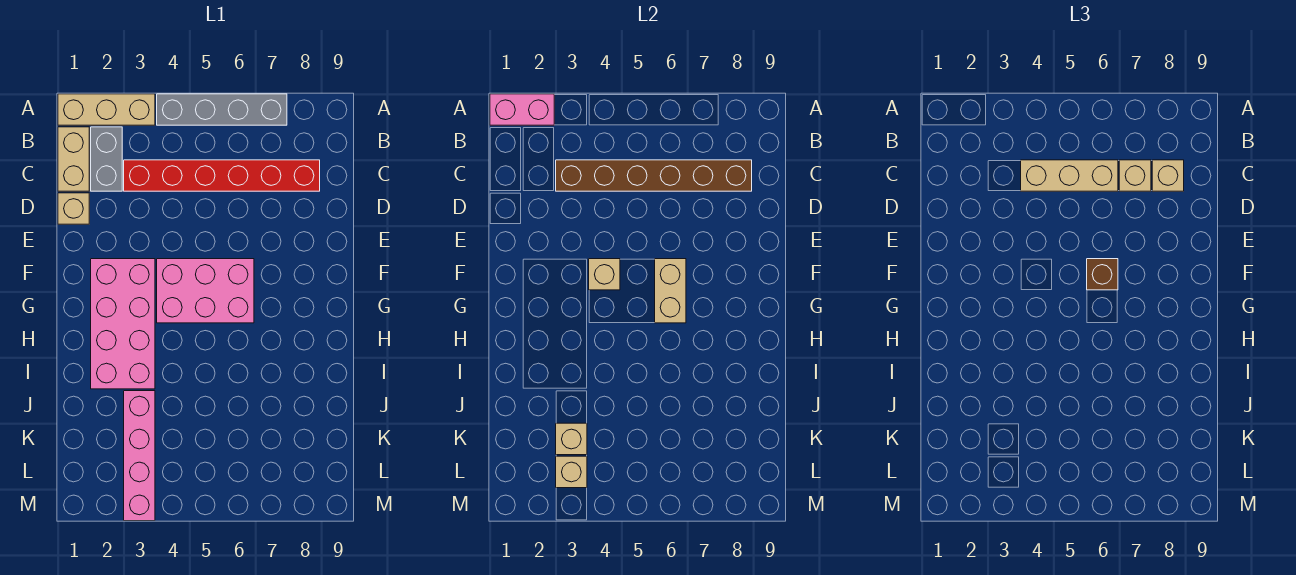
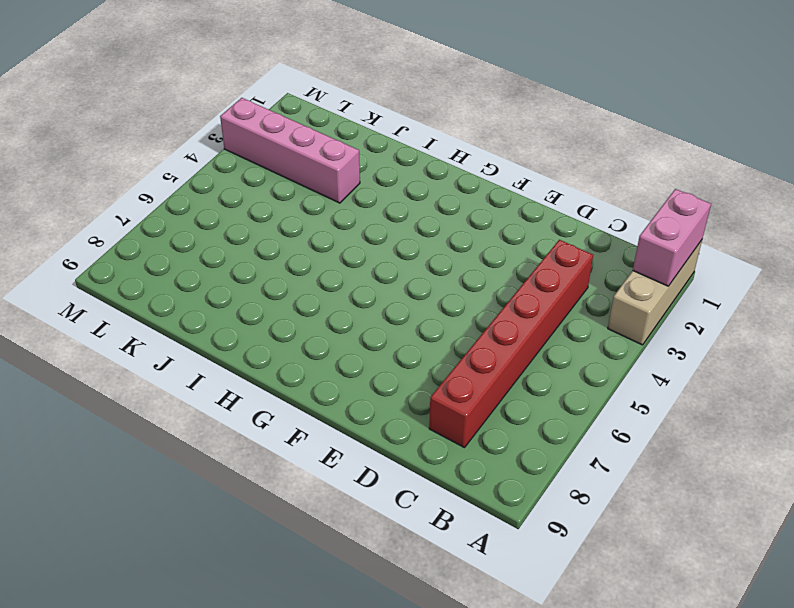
none -> grey 1x4 brick [157,94,287,125]
none -> tan 1x2 brick [58,127,89,191]
none -> grey 1x2 brick [91,127,122,191]

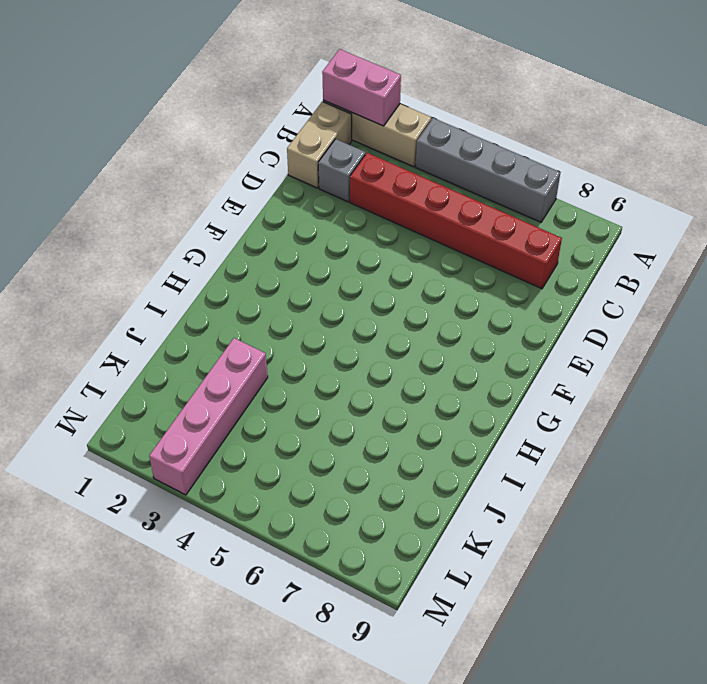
grey 1x1 brick [318,139,365,202] -> grey 1x2 brick [91,127,122,191]
none -> tan 1x1 brick [58,193,89,224]
none -> pink 2x4 brick [91,259,155,389]
none -> pink 2x3 brick [157,259,254,323]

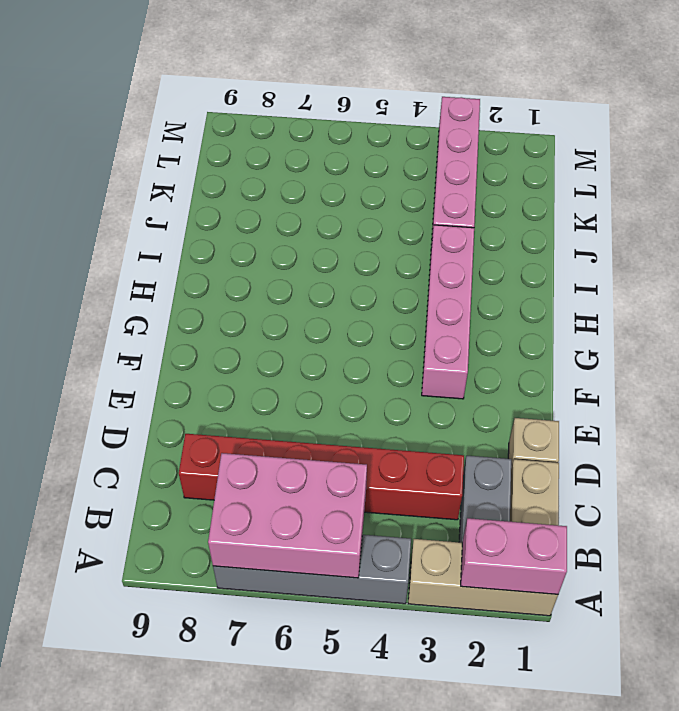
pink 2x3 brick [208,453,367,578] -> pink 2x3 brick moved to [157,259,254,323]
pink 1x4 brick [422,225,474,399] -> pink 2x4 brick [91,259,155,389]
none -> brown 1x6 brick [556,160,752,191]
none -> tan 1x1 brick [589,259,620,290]
none -> tan 1x2 brick [655,259,686,323]

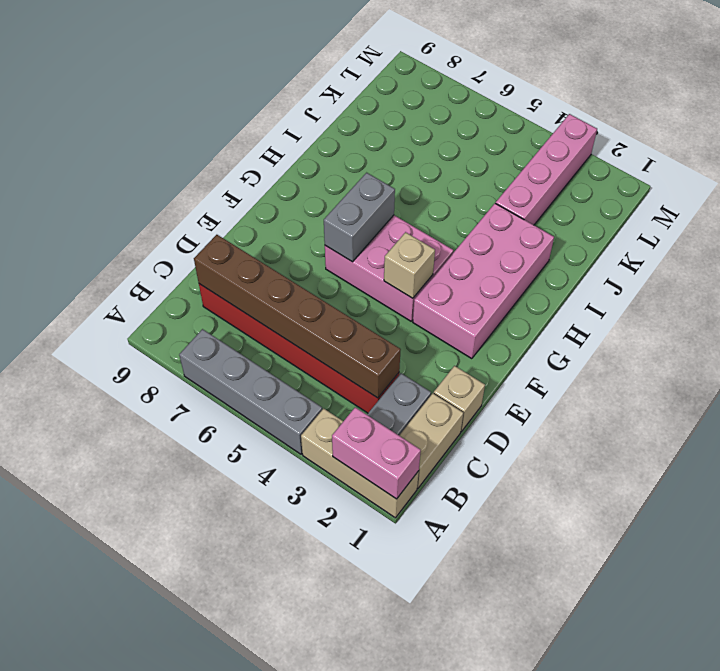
grey 1x2 brick [324,173,395,262] -> tan 1x2 brick [655,259,686,323]
none -> tan 1x1 brick [556,423,587,455]
none -> tan 1x1 brick [556,456,587,488]
none -> tan 1x3 brick [1021,160,1118,191]

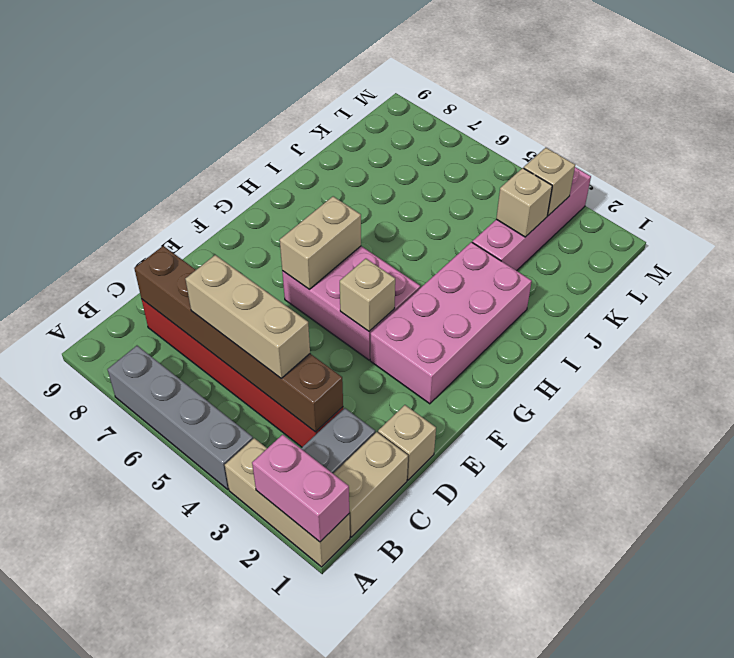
none -> tan 1x1 brick [1119,160,1151,191]
none -> tan 1x1 brick [1152,160,1184,191]
none -> brown 1x1 brick [1087,259,1118,290]

